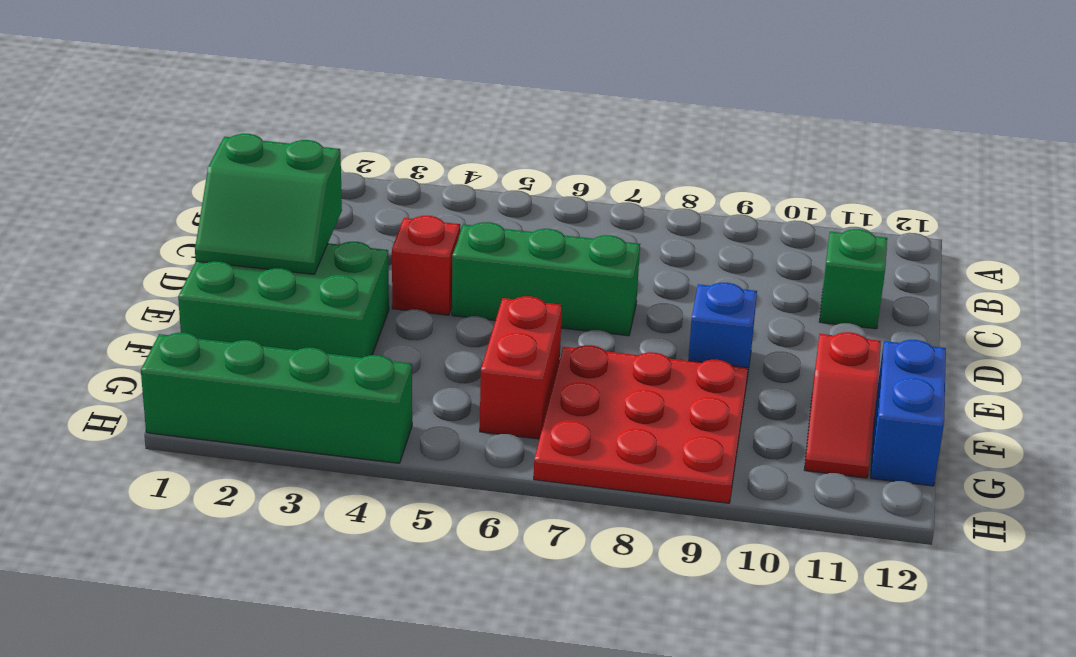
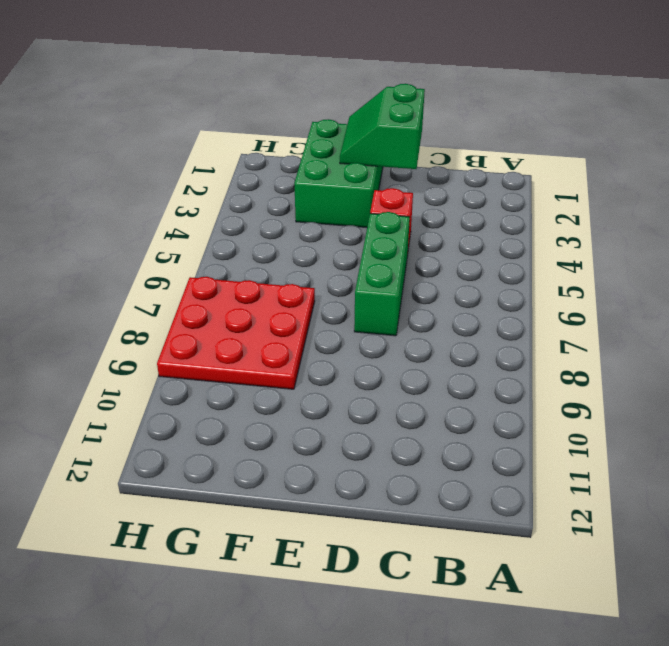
none -> green 1x1 brick [819,229,887,329]
none -> blue 1x1 brick [688,283,757,377]

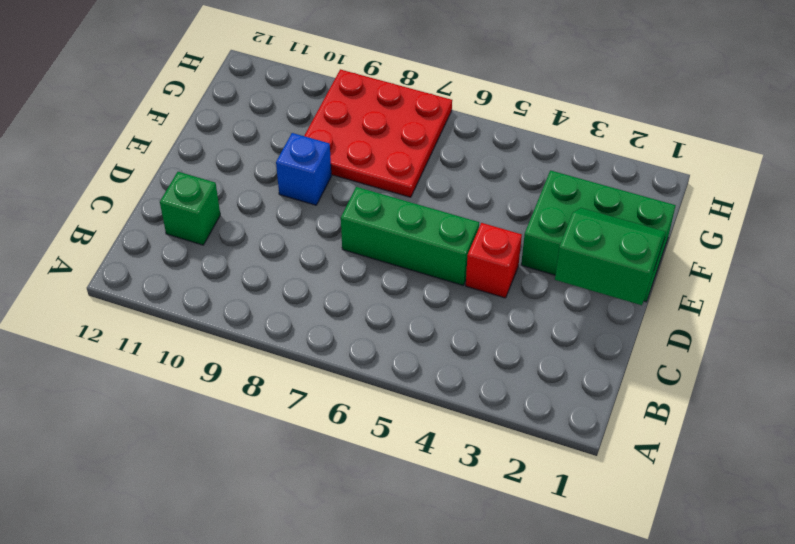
none -> red 1x2 brick [480,296,562,439]
none -> red 1x2 slope [804,332,881,478]

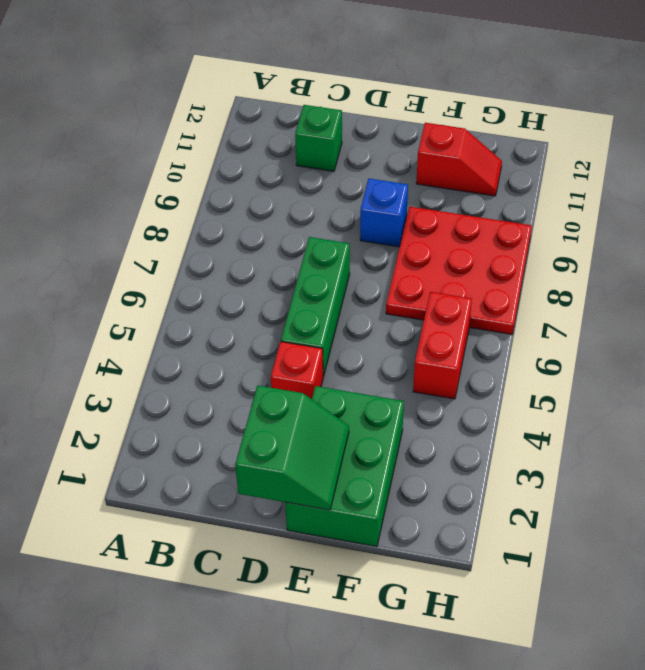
red 1x2 brick [413,292,472,399] -> red 1x2 brick turned to [480,296,562,439]
none -> blue 1x2 brick [871,340,946,486]
none -> green 1x4 brick [141,333,412,463]

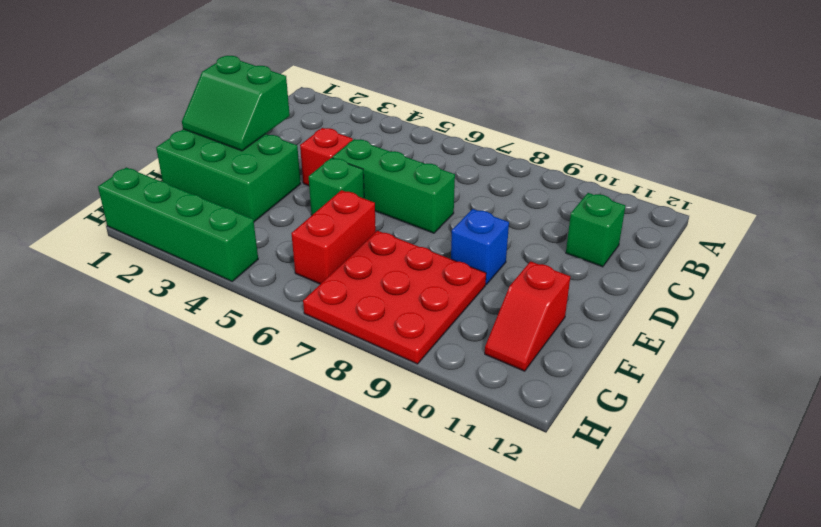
green 1x1 brick [309,158,364,215] -> none
none -> blue 1x2 brick [871,340,946,486]

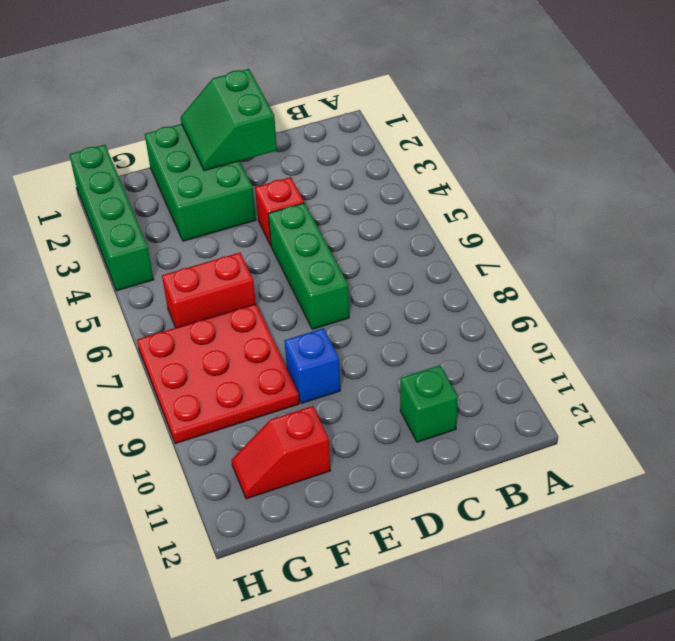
none -> blue 1x2 brick [871,340,946,486]

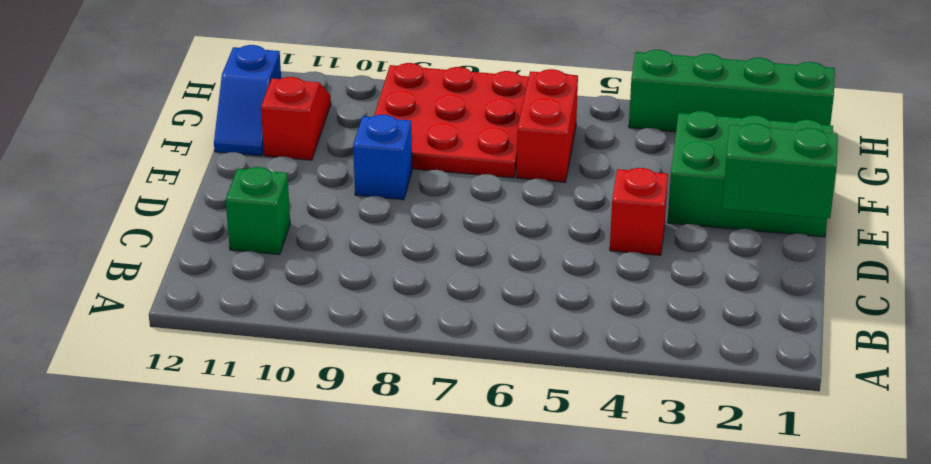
blue 1x2 slope [214,45,281,156] -> blue 1x2 brick [871,340,946,486]
none -> green 1x3 brick [452,222,640,336]

